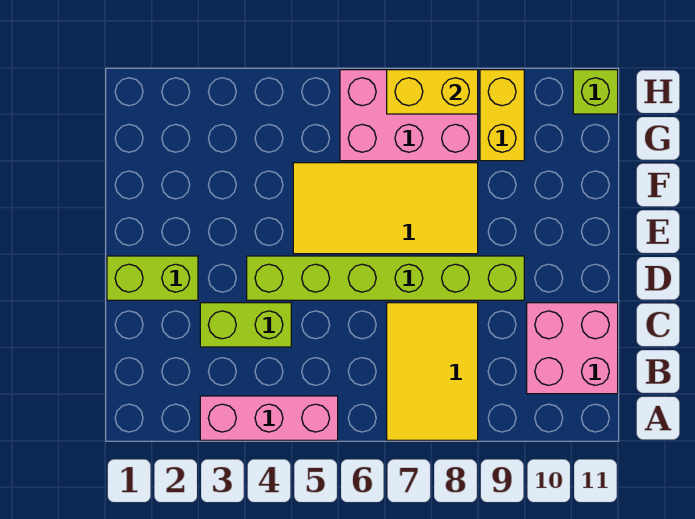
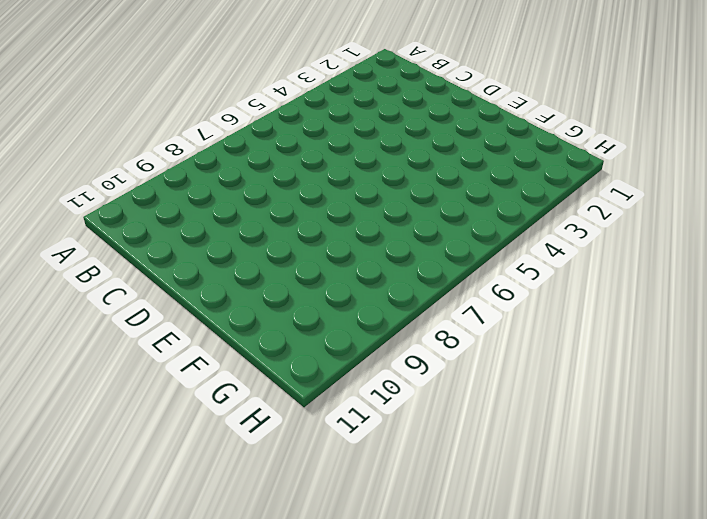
none -> pink 1x3 brick [200,396,338,440]
none -> yellow 2x3 tile [387,303,478,440]

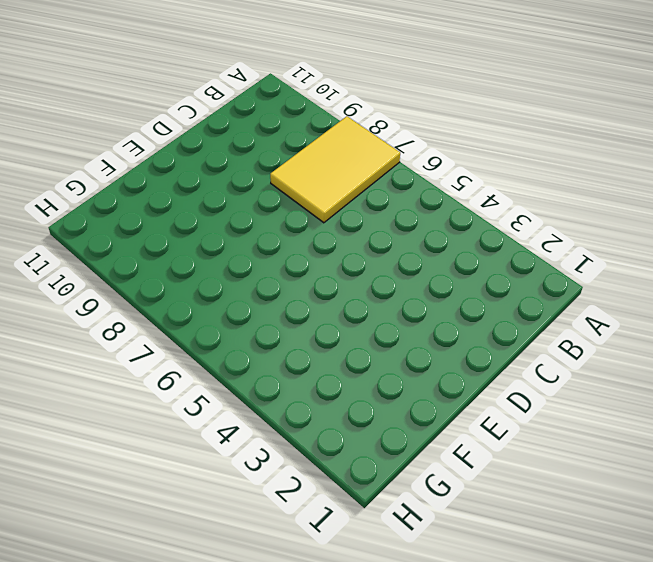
none -> pink 1x3 brick [200,396,338,440]
none -> pink 2x2 brick [527,303,618,394]

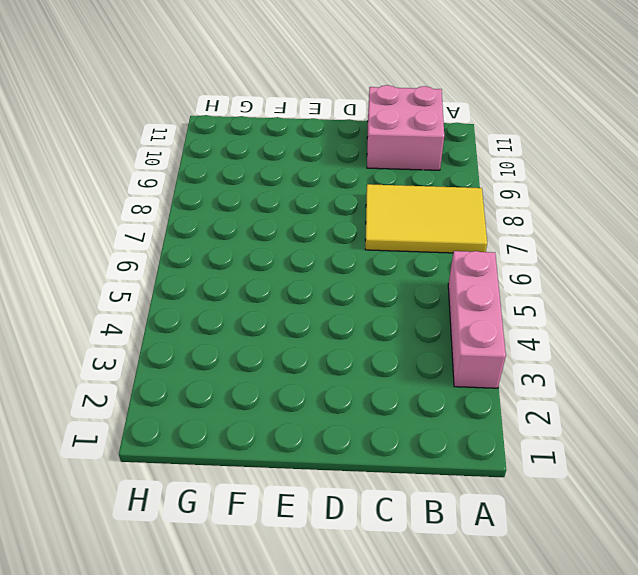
none -> lime 1x2 brick [200,303,291,347]
none -> lime 1x2 brick [107,256,198,300]

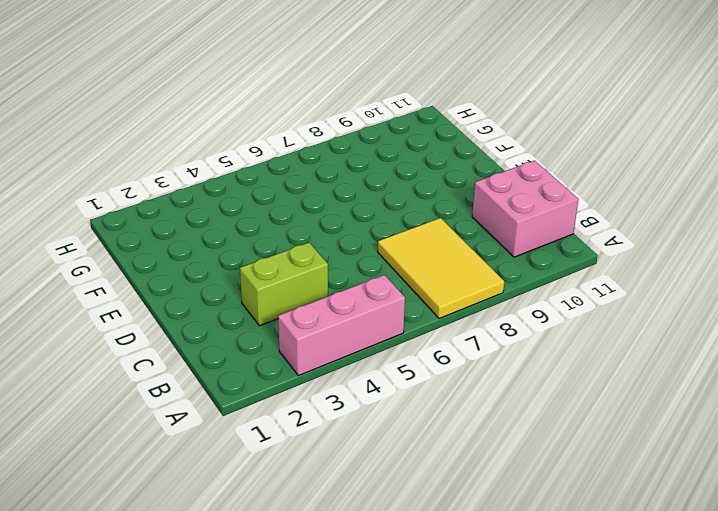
none -> lime 1x2 brick [107,256,198,300]
none -> lime 1x6 brick [247,256,524,300]

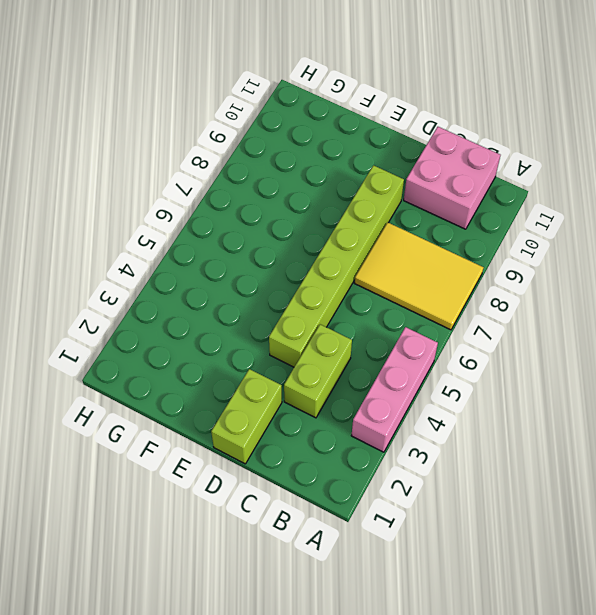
none -> yellow 2x4 tile [293,163,478,254]
none -> pink 2x3 brick [340,70,478,161]

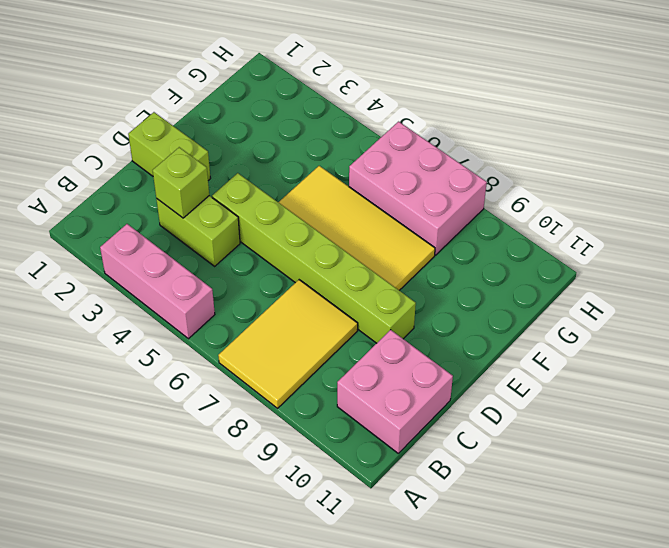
lime 1x1 brick [153,147,209,218] -> lime 1x1 brick moved to [573,70,618,114]
none -> yellow 1x2 brick [480,70,524,161]
none -> yellow 1x2 brick [387,70,478,114]

